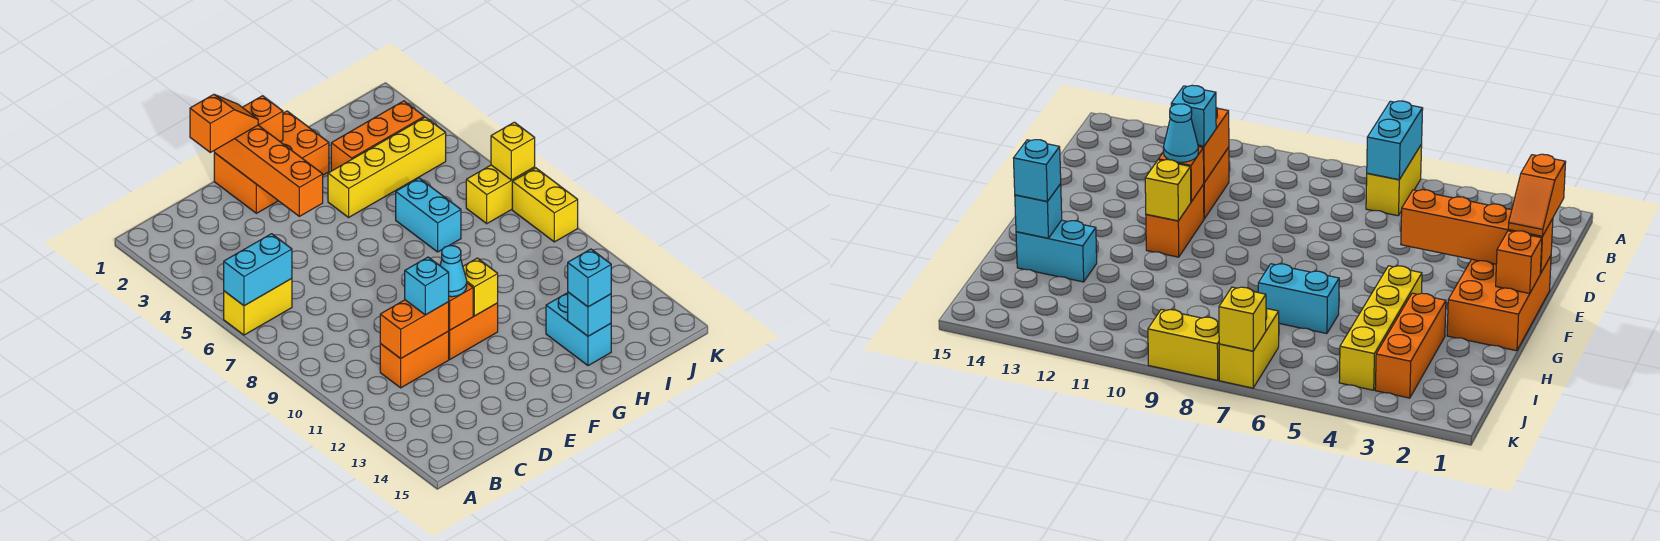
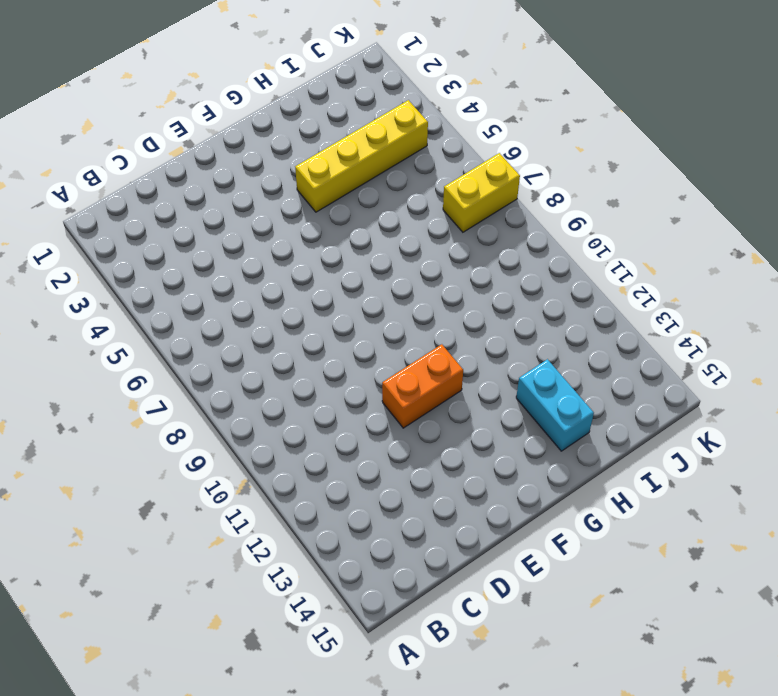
none -> yellow 1x2 brick [224,279,292,335]
none -> orange 1x2 brick [380,331,449,388]
none -> orange 2x3 brick [214,111,329,213]

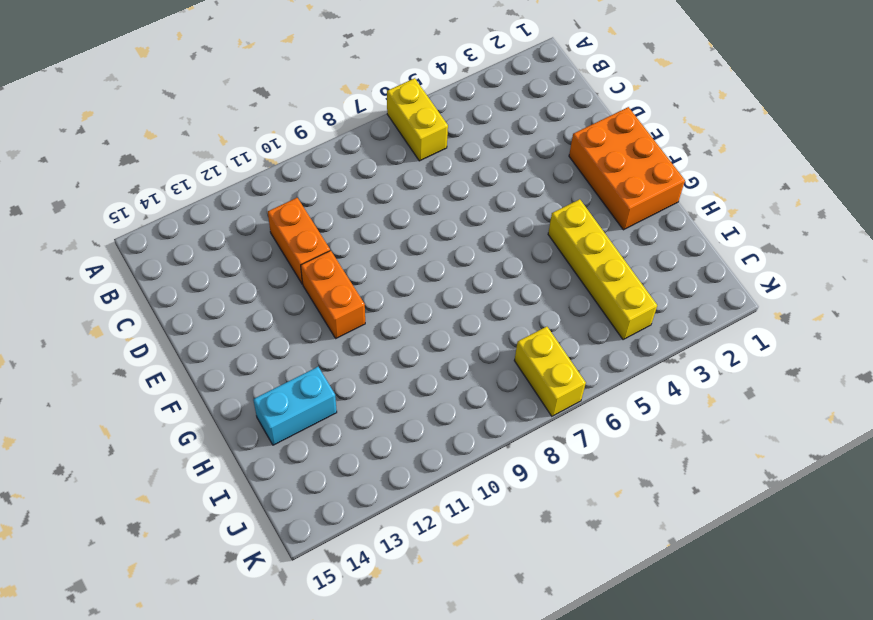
none -> orange 1x3 brick [331,101,424,171]
none -> cyan 1x2 brick [396,178,461,252]
none -> yellow 1x2 brick [512,168,578,242]

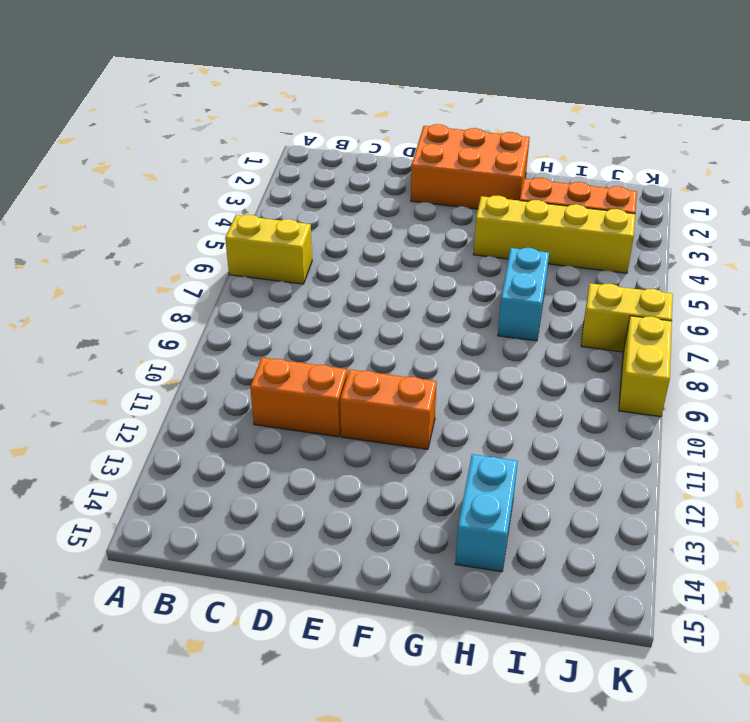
none -> cyan 1x2 brick [224,234,292,306]
none -> orange 1x2 brick [380,300,449,359]
none -> orange 1x4 brick [214,125,323,216]

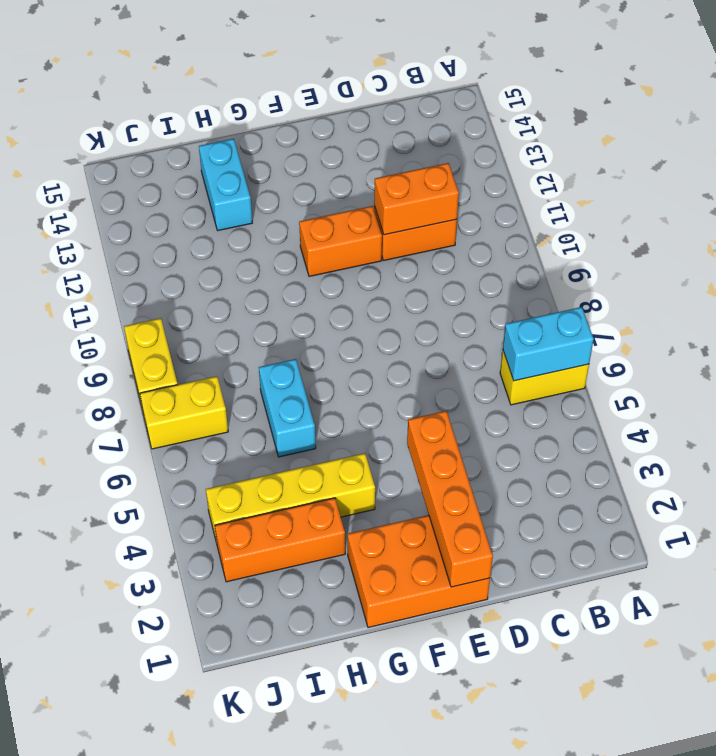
none -> orange 1x1 brick [449,283,473,330]
none -> orange 1x1 brick [242,96,283,142]
none -> yellow 1x1 brick [463,258,498,316]

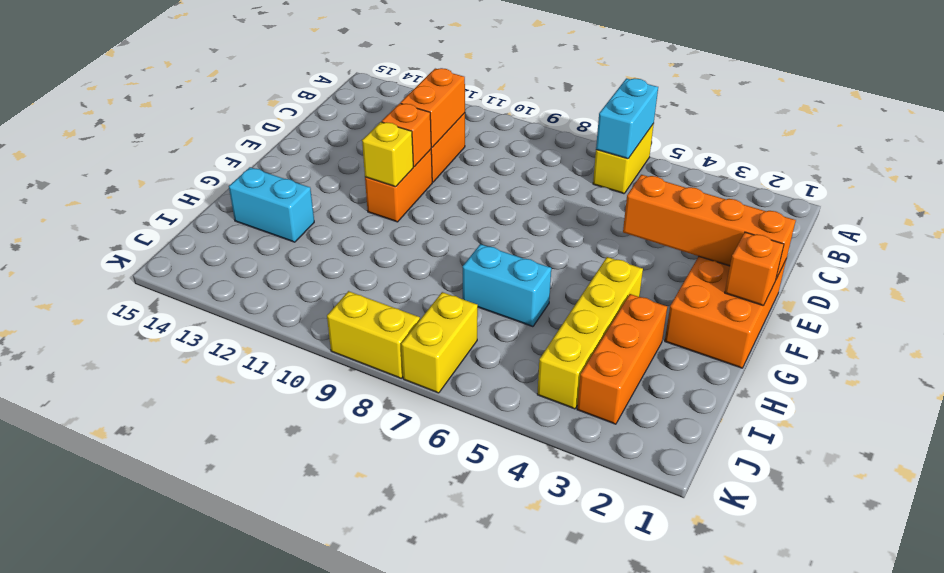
none -> cyan 1x1 brick [568,292,611,336]
none -> yellow 1x1 brick [491,122,535,180]
none -> orange 1x2 slope [190,94,258,152]

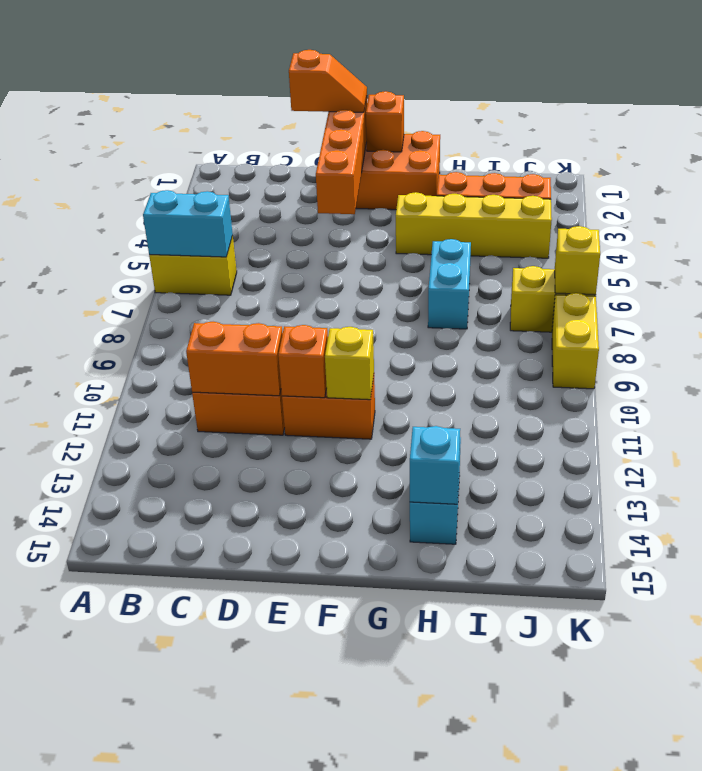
none -> cyan 1x1 brick [405,257,449,315]
none -> cyan 1x1 cone [440,246,467,297]
none -> cyan 1x1 brick [568,249,611,307]

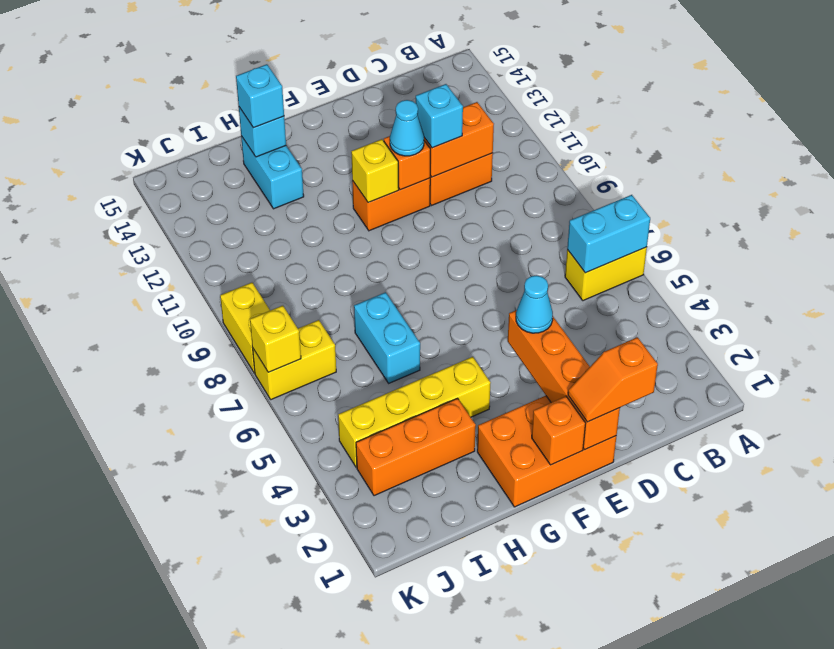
cyan 1x1 cone [516,275,553,333] -> none

